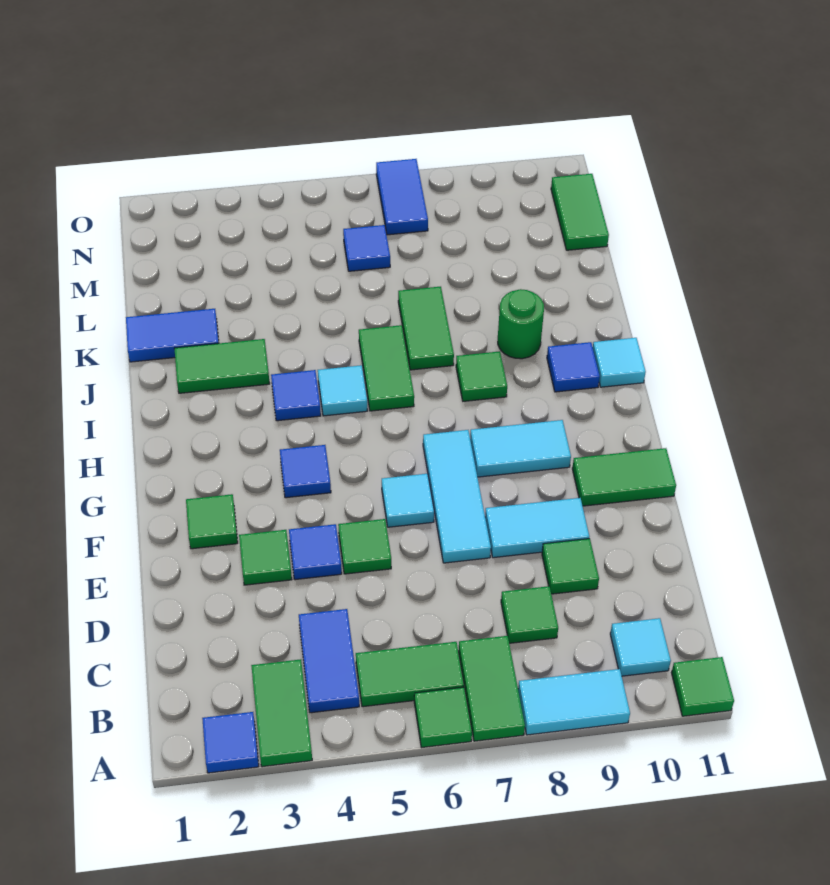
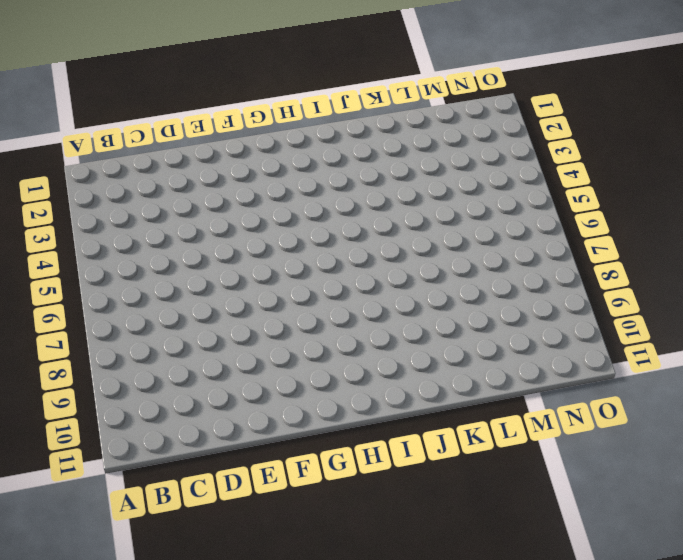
none -> blue 1x1 tile [202,712,259,773]
none -> green 1x2 tile [251,659,312,767]
none -> green 1x1 tile [414,687,472,748]
none -> green 1x2 tile [459,636,525,741]

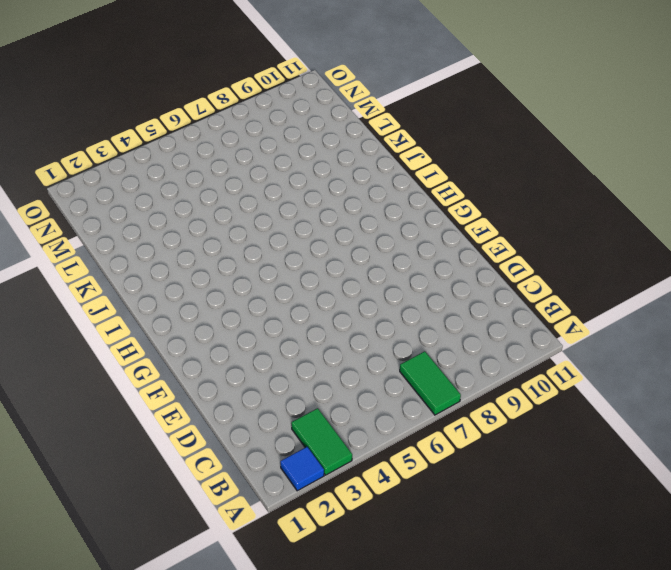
none -> green 1x1 tile [414,687,472,748]
none -> cyan 1x2 tile [518,669,630,735]
none -> green 1x1 tile [671,657,734,716]
none -> blue 1x2 tile [299,609,359,713]

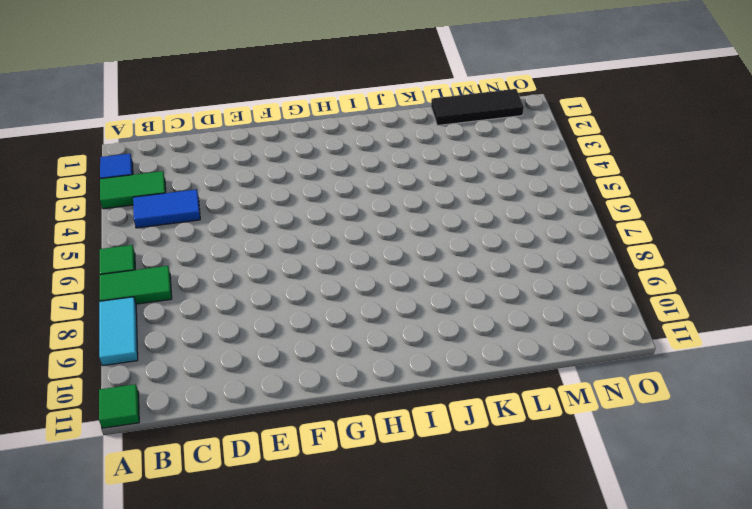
black 1x3 tile [431,89,524,126] -> none
none -> green 1x2 tile [356,642,464,707]
none -> cyan 1x1 tile [610,618,671,676]
none -> green 1x1 tile [501,586,558,643]
none -> green 1x1 tile [542,539,599,594]

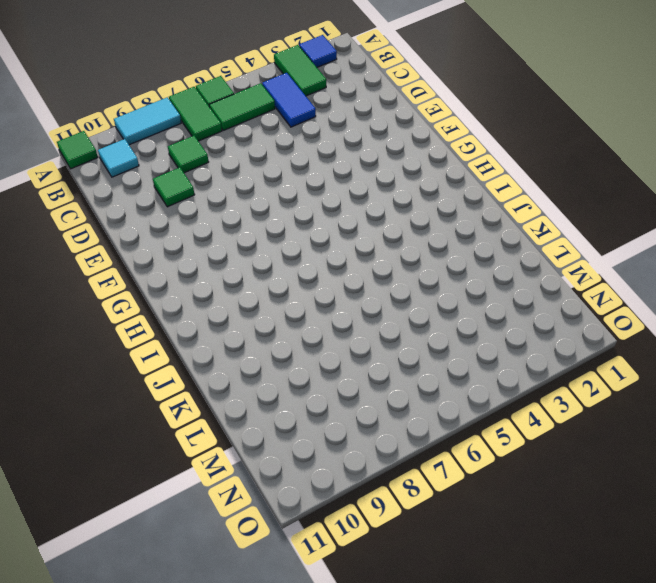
none -> green 1x1 tile [239,530,292,585]
none -> blue 1x1 tile [289,524,342,580]
none -> green 1x1 tile [338,519,391,574]
none -> cyan 1x3 tile [423,430,491,563]

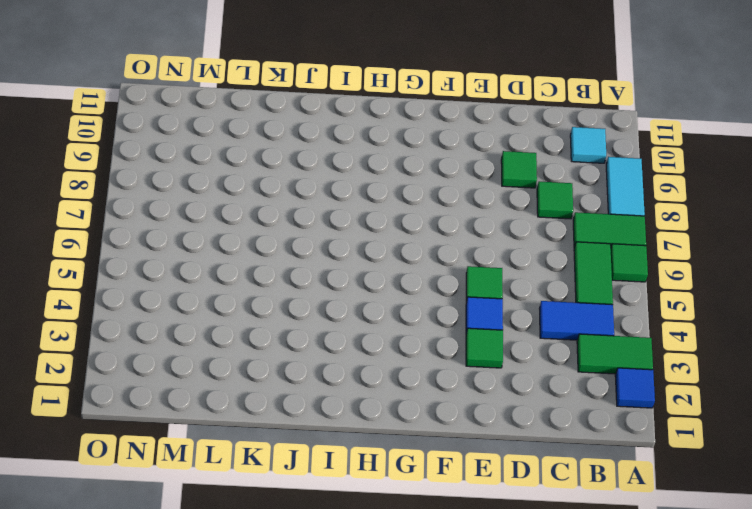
none -> green 1x1 tile [671,657,734,716]
none -> cyan 1x3 tile [423,430,491,563]
none -> cyan 1x2 tile [485,498,589,558]
none -> green 1x1 tile [186,494,238,549]

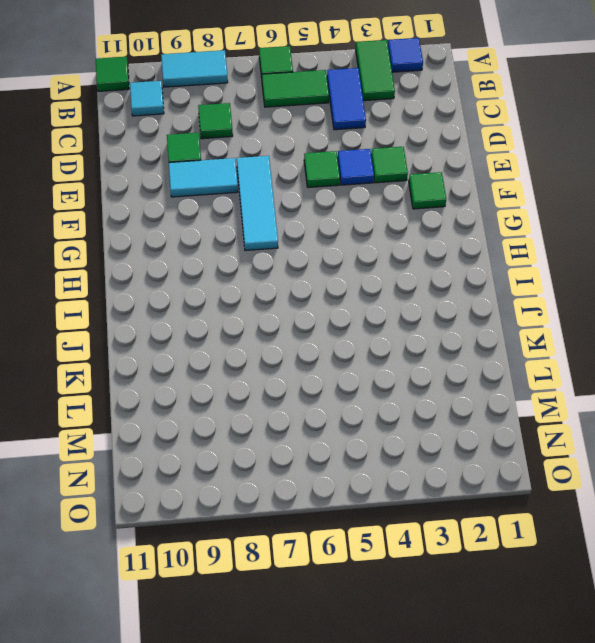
none -> green 1x2 tile [459,636,525,741]
none -> cyan 1x1 tile [382,474,434,527]
none -> green 1x2 tile [572,448,676,506]
none -> blue 1x1 tile [280,445,331,498]

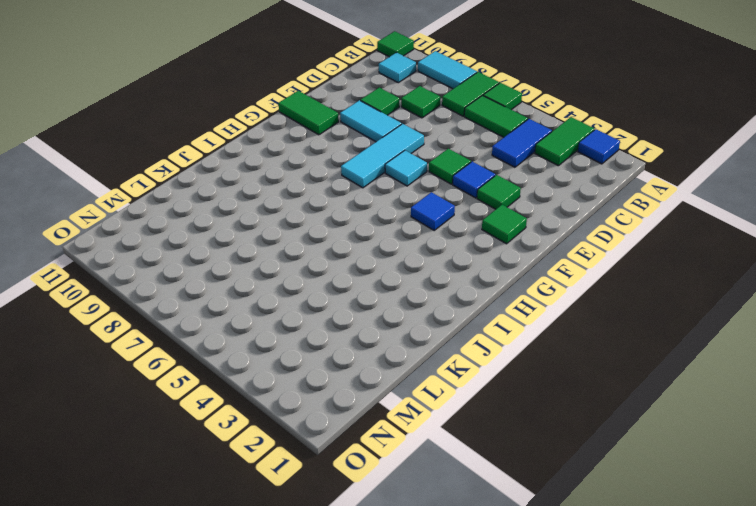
none -> cyan 1x2 tile [470,420,571,477]
none -> blue 1x1 tile [271,370,321,421]
none -> cyan 1x1 tile [318,365,368,416]
none -> green 1x2 tile [359,325,414,411]

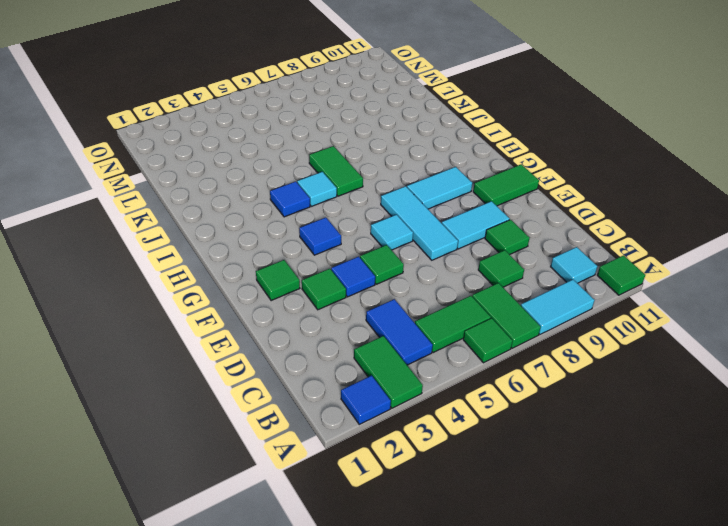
none -> green 1x1 tile [456,351,507,401]
none -> blue 1x1 tile [547,342,600,392]
none -> cyan 1x1 tile [593,338,646,387]
none -> green 1x2 tile [174,339,270,393]

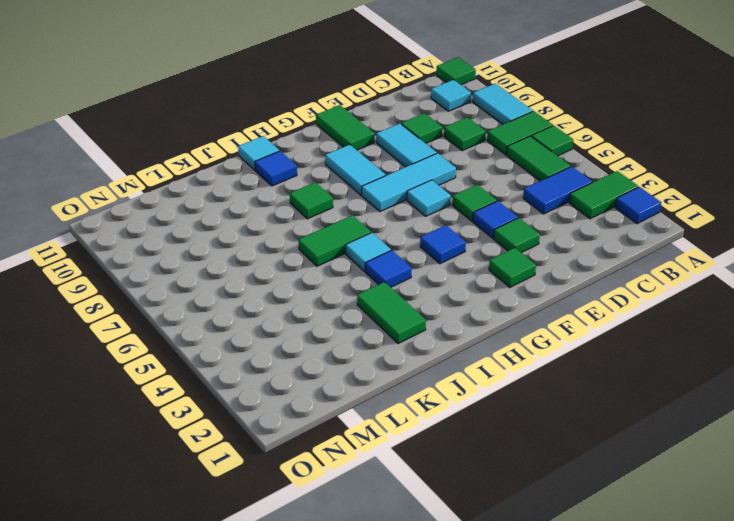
none -> green 1x2 tile [398,287,454,370]
none -> green 1x1 round brick [498,289,544,359]
none -> blue 1x2 tile [126,309,219,362]
none -> blue 1x1 tile [343,225,390,271]

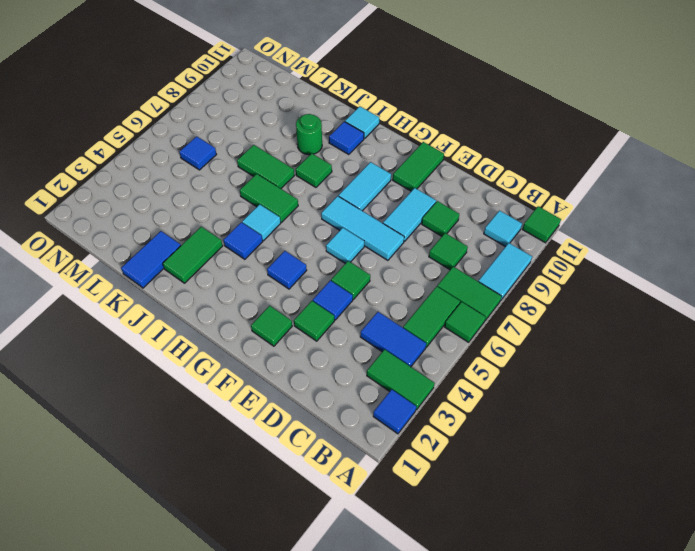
none -> green 1x2 tile [551,174,609,250]
none -> blue 1x2 tile [376,159,428,235]

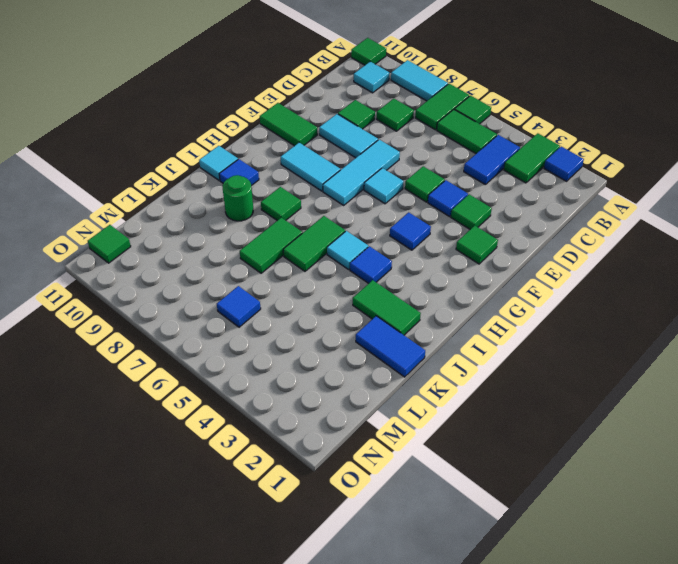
green 1x1 tile [88,225,131,263] -> green 1x2 tile [551,174,609,250]
none -> blue 1x2 tile [376,159,428,235]

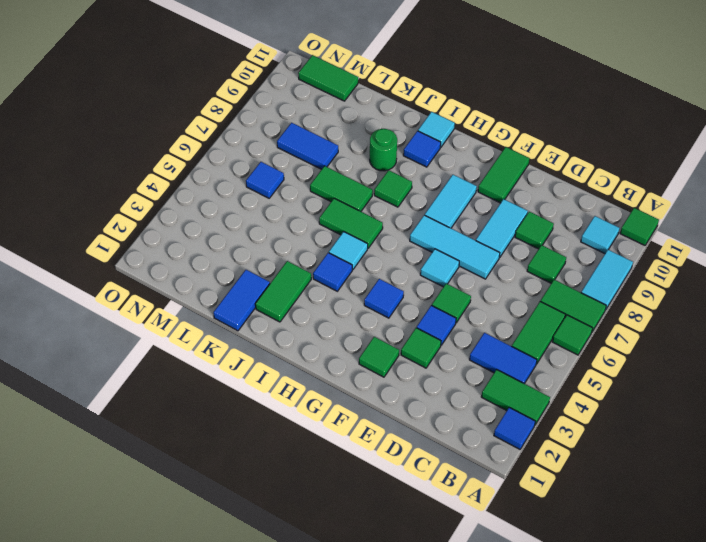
blue 1x2 tile [277,123,338,169] -> blue 1x2 tile moved to [376,159,428,235]

